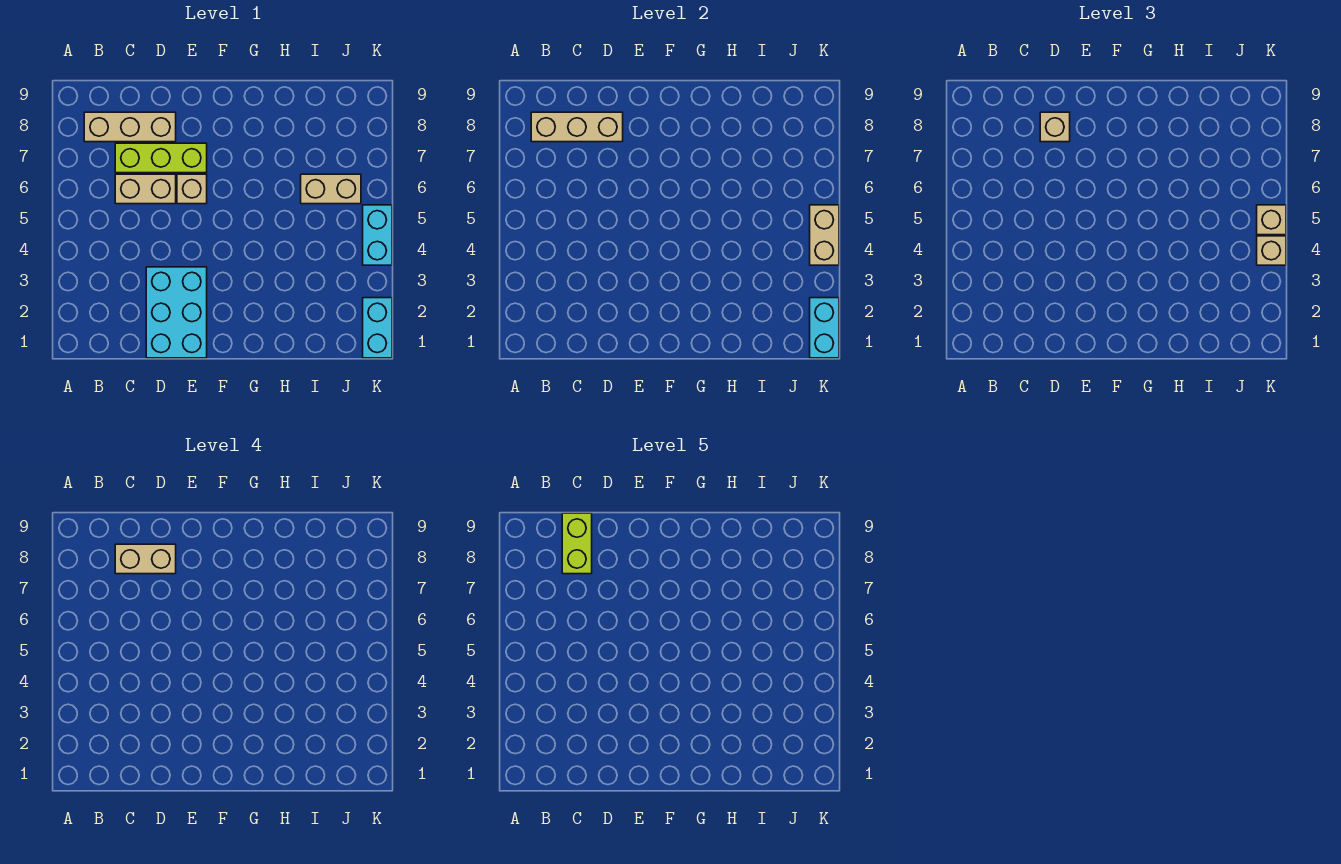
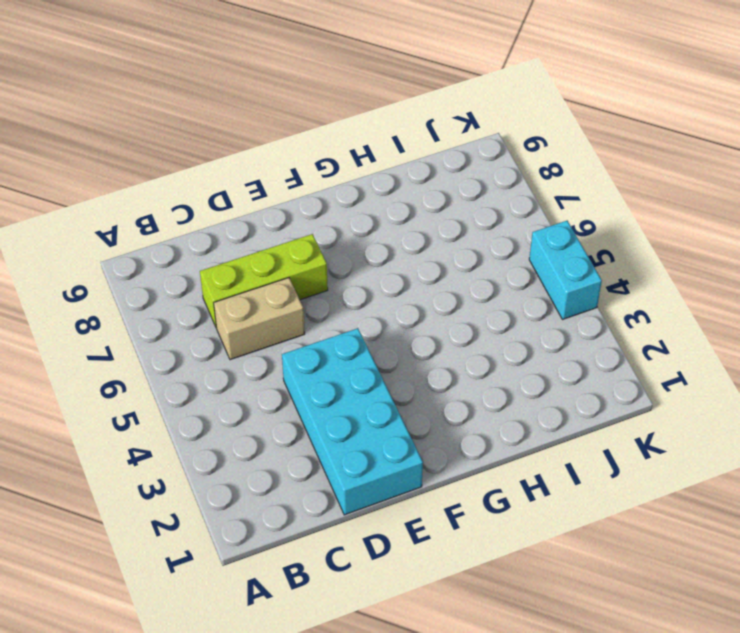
cyan 2x4 brick [282,328,423,515] -> cyan 2x3 brick [146,267,207,358]
none -> tan 1x3 brick [84,112,176,142]
none -> tan 1x1 brick [177,174,207,204]
none -> tan 1x2 brick [301,174,361,204]

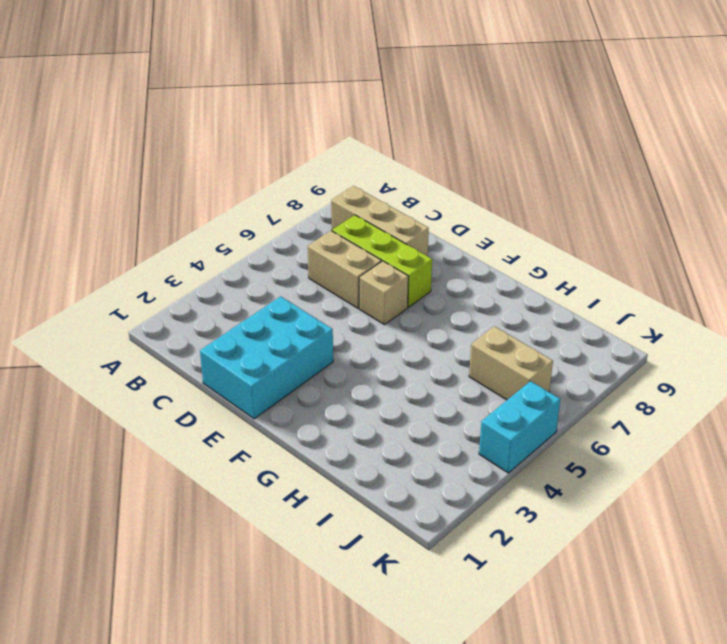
none -> cyan 1x2 brick [363,298,392,358]
none -> tan 1x3 brick [531,112,623,142]
none -> cyan 1x2 brick [810,298,839,358]

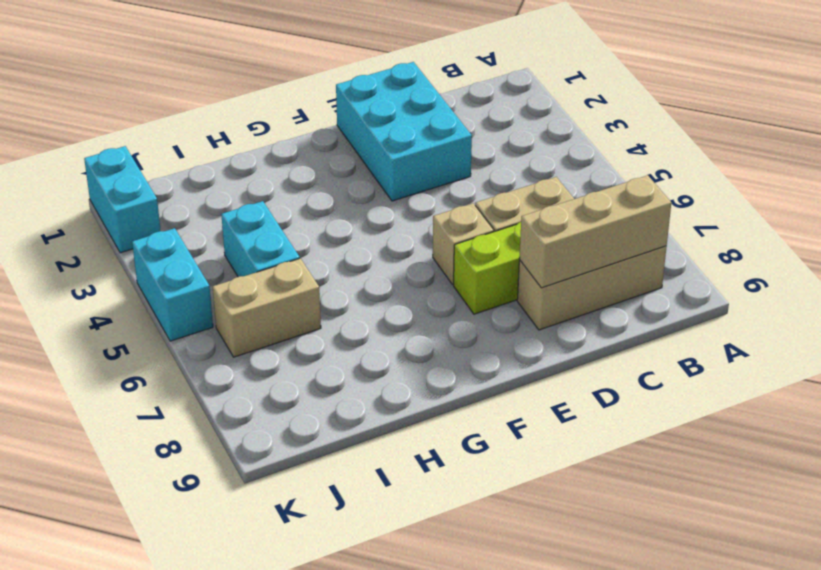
cyan 1x2 brick [221,201,300,277] -> cyan 1x2 brick moved to [810,298,839,358]
none -> tan 1x2 brick [810,205,839,265]
none -> tan 1x1 brick [1040,112,1070,142]
none -> tan 1x1 brick [1257,236,1286,265]

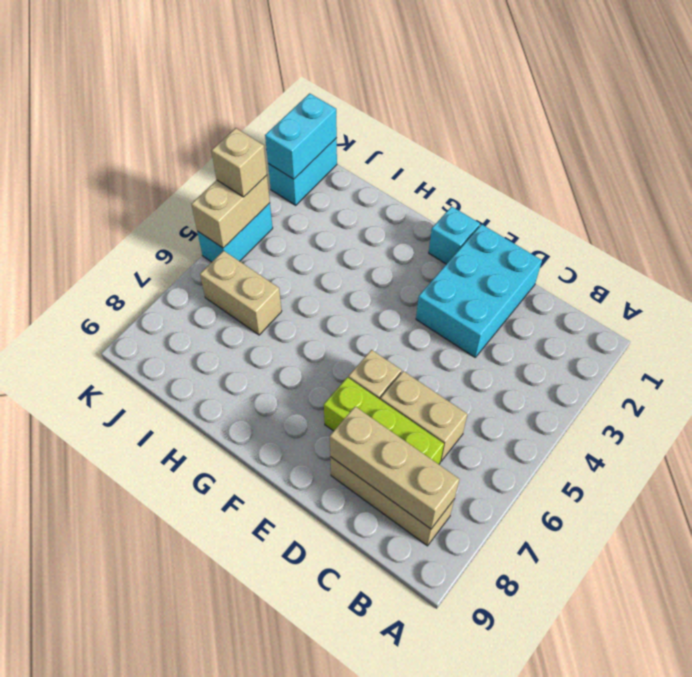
cyan 1x1 brick [429,206,480,264] -> none
none -> tan 1x1 brick [1040,112,1070,142]
none -> tan 1x1 brick [1257,205,1286,235]
none -> tan 1x2 brick [115,544,176,574]

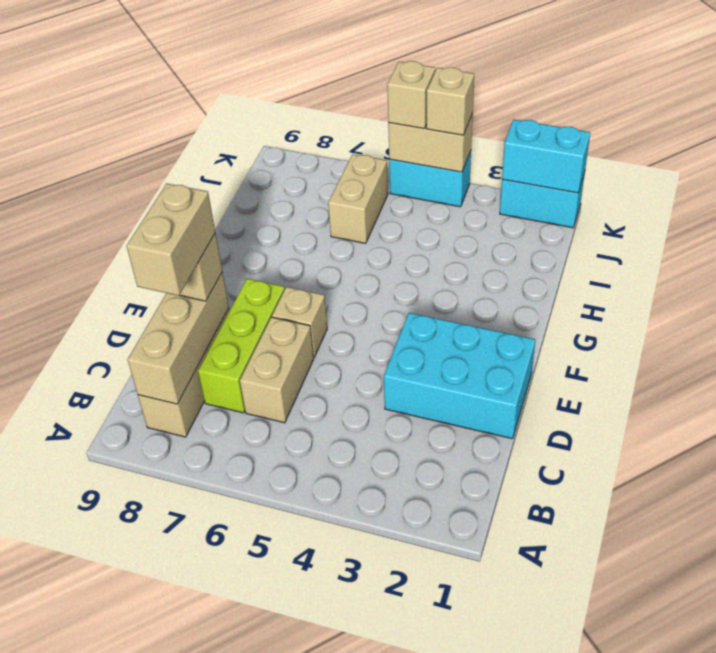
none -> lime 1x2 brick [562,513,592,574]

